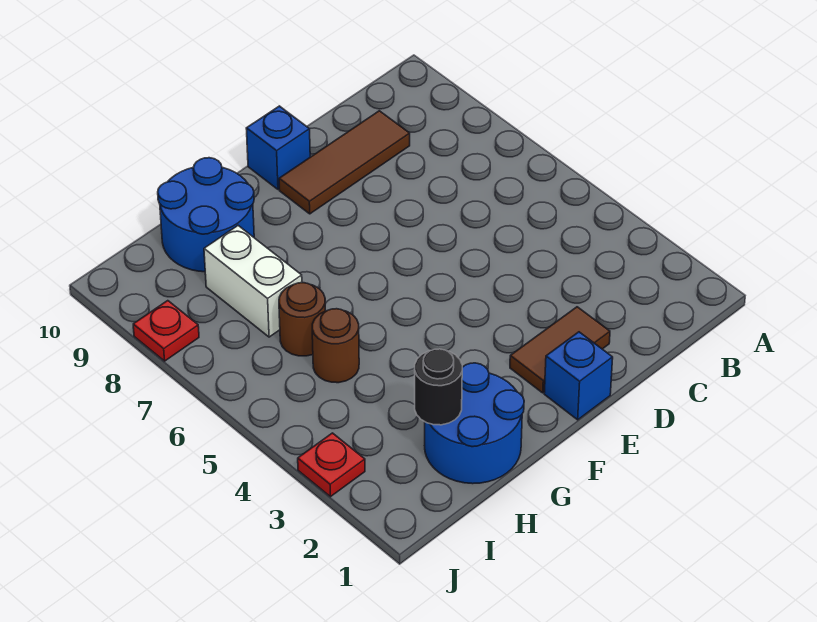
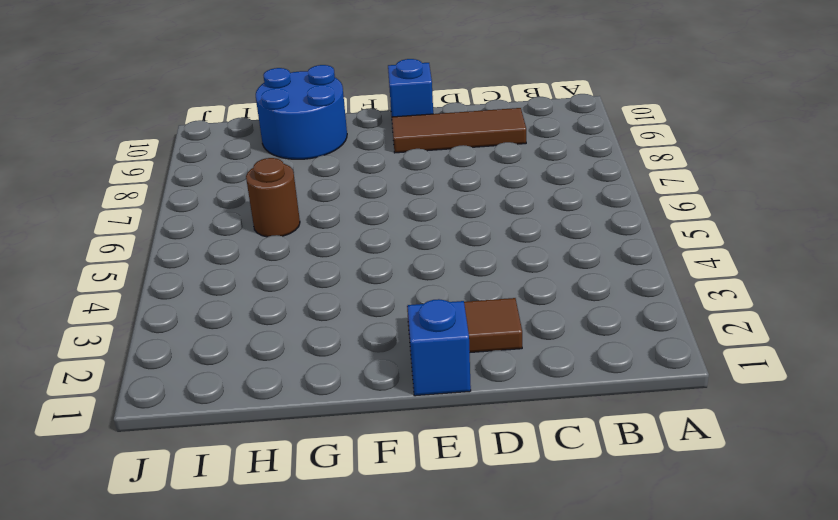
none -> blue 2x2 round brick [425,363,524,484]
none -> brown 1x1 round brick [312,309,359,383]
none -> white 1x2 brick [204,226,302,337]

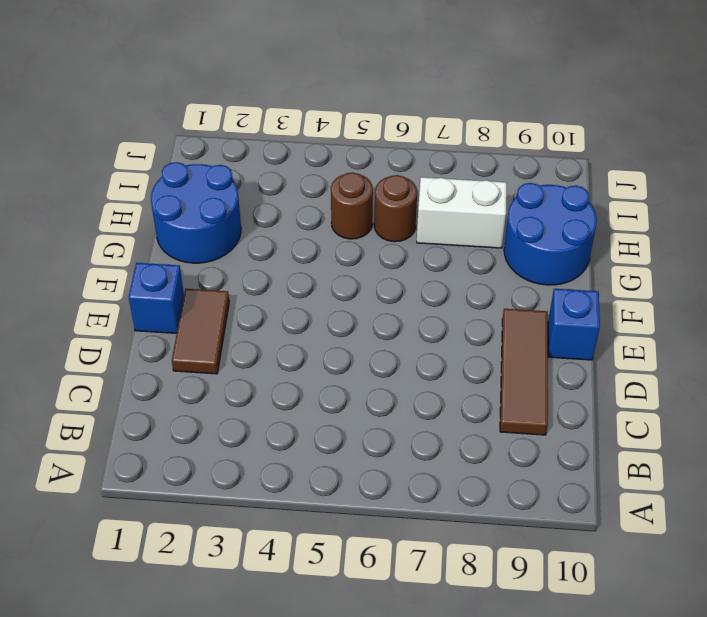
none -> red 1x1 plate [298,433,365,497]
none -> red 1x1 plate [133,301,199,361]
none -> black 1x1 round brick [415,349,462,425]

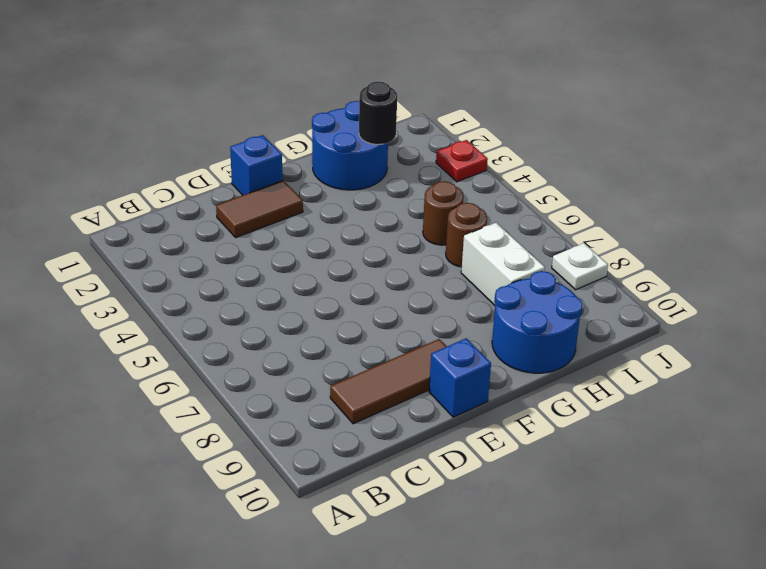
white 1x1 plate [552,243,608,290] -> red 1x1 plate [133,301,199,361]

